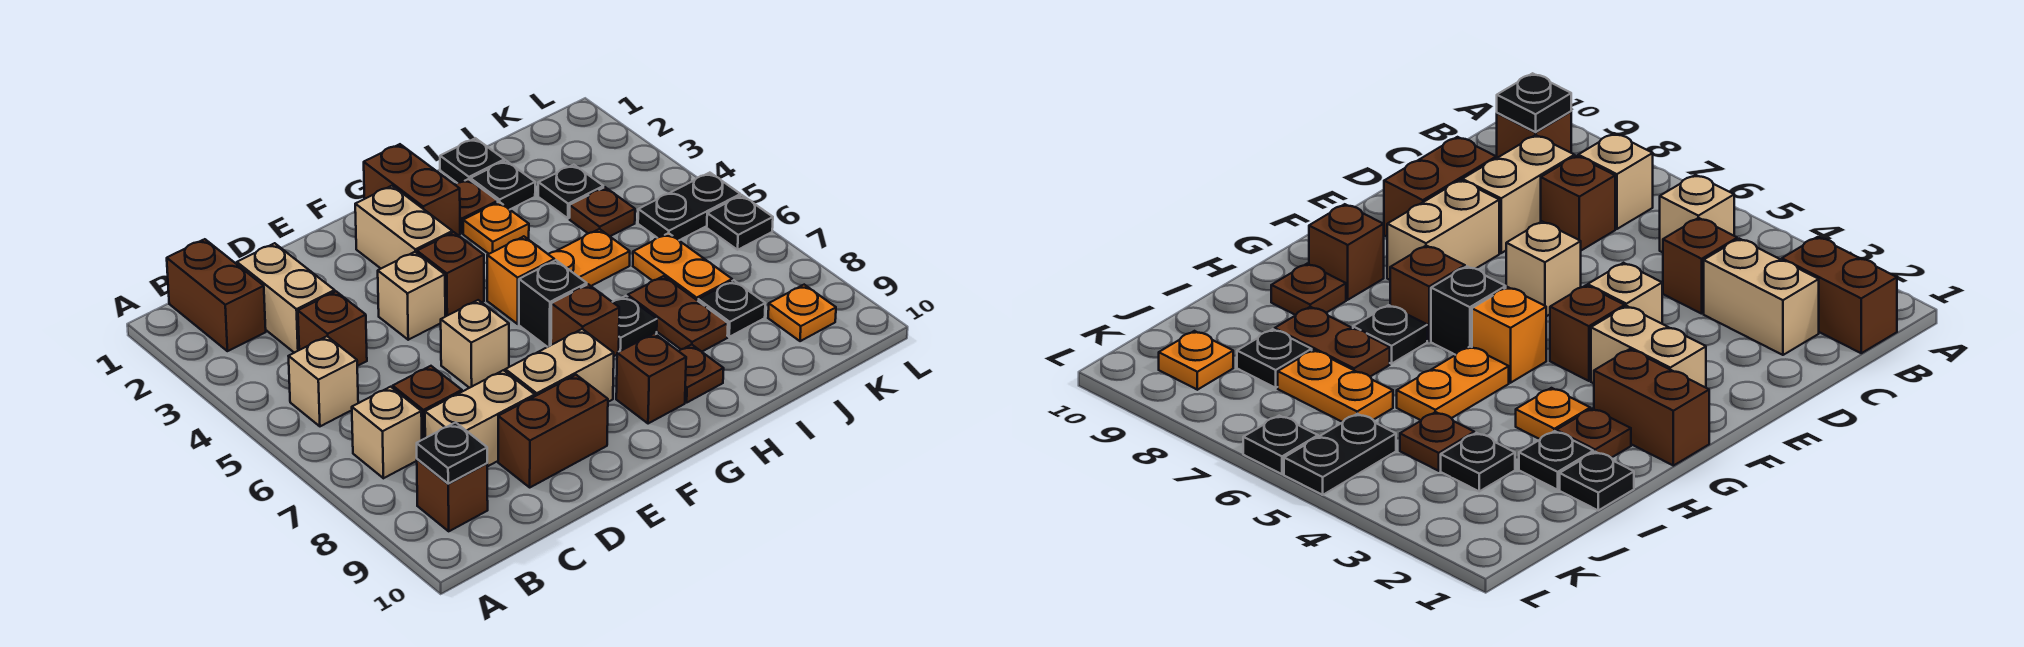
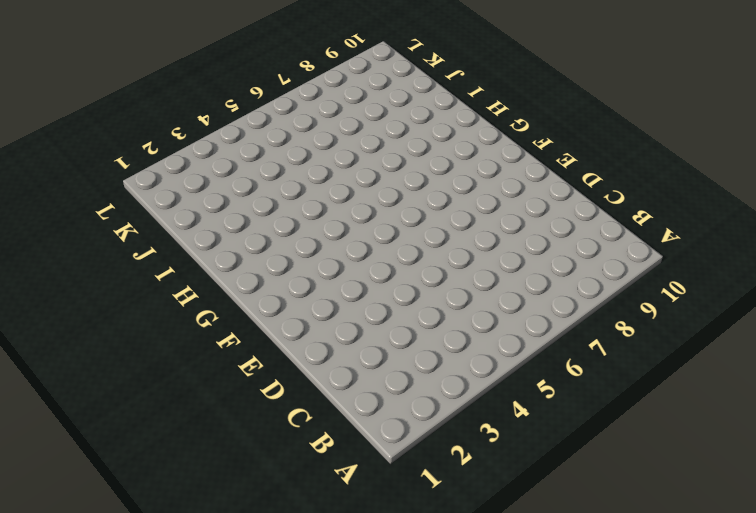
none -> brown 1x2 brick [167,239,266,351]
none -> tan 1x1 brick [289,336,358,426]
none -> tan 1x1 brick [352,387,422,478]
none -> brown 1x1 brick [417,459,488,531]

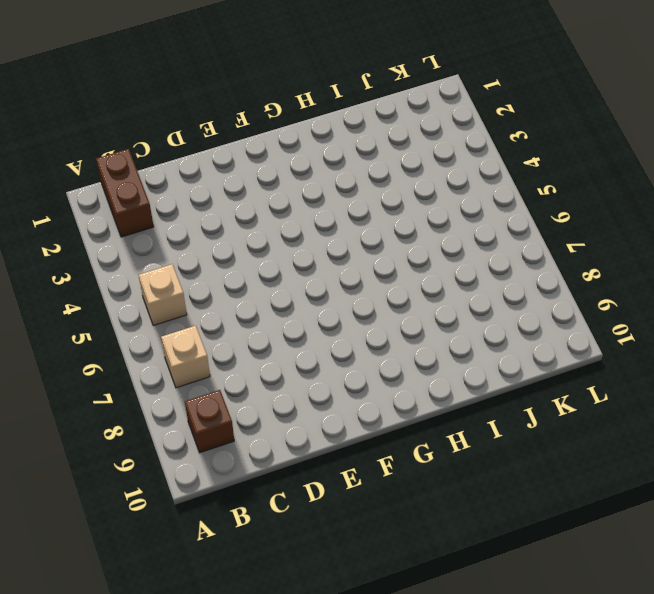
none -> tan 1x2 brick [237,243,335,353]
none -> brown 1x1 brick [298,292,367,366]
none -> brown 1x1 brick [393,366,462,440]
none -> tan 1x2 brick [425,370,535,467]

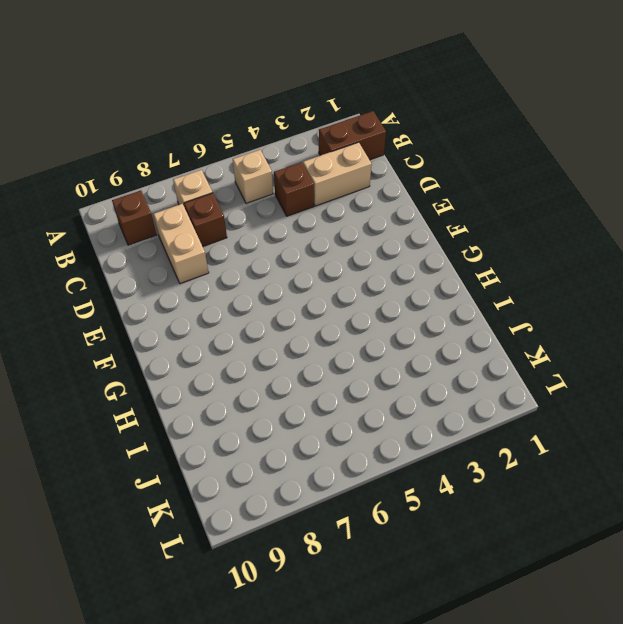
none -> brown 1x2 brick [498,375,608,487]
none -> tan 1x1 brick [378,252,445,340]
none -> tan 1x1 brick [441,300,509,388]
none -> tan 1x2 brick [505,329,614,402]

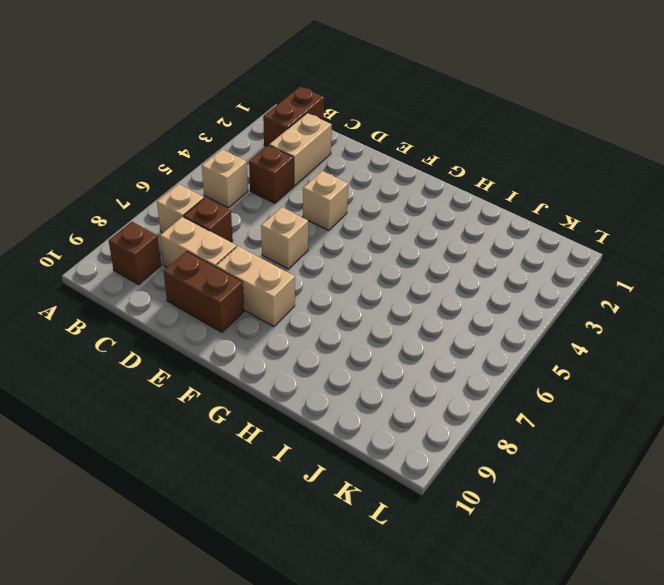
none -> tan 1x2 brick [355,186,452,268]
none -> brown 1x1 brick [417,232,484,316]
none -> brown 1x2 brick [364,144,460,235]
none -> orange 1x1 brick [487,236,554,324]

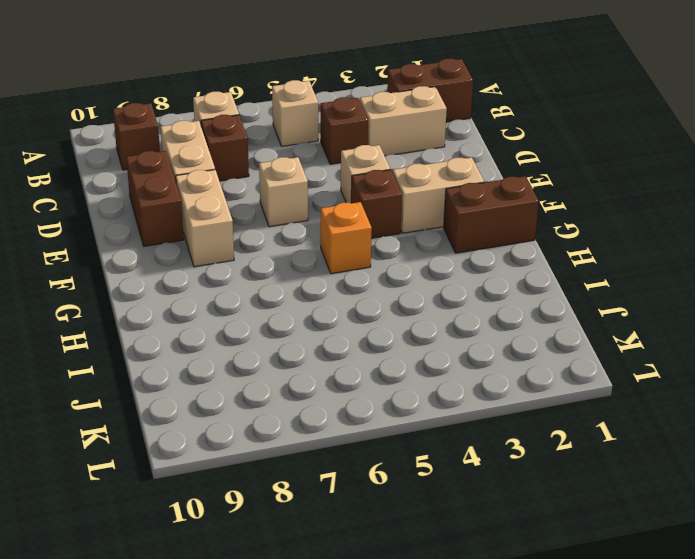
none -> black 1x1 brick [519,260,587,347]
none -> brown 1x1 brick [551,284,619,356]
none -> brown 1x1 brick [616,333,686,424]
none -> brown 1x1 plate [455,179,498,233]

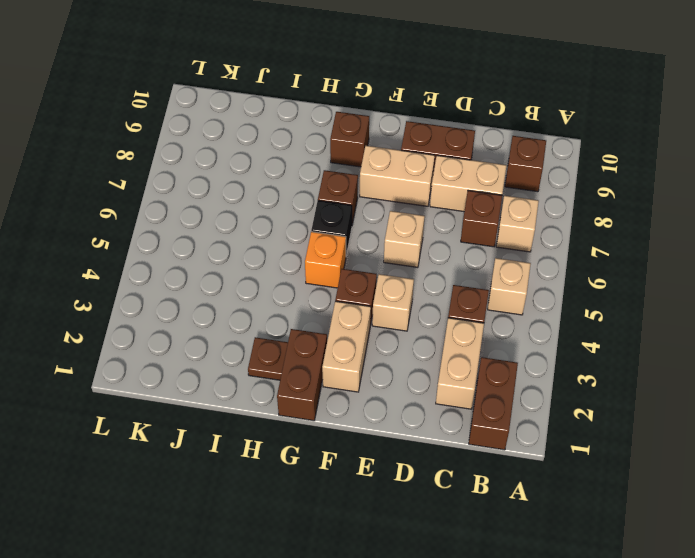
none -> orange 1x1 plate [463,202,529,254]
none -> orange 1x2 plate [548,229,630,286]
none -> black 1x1 plate [613,296,657,352]
none -> brown 1x1 plate [679,344,724,403]

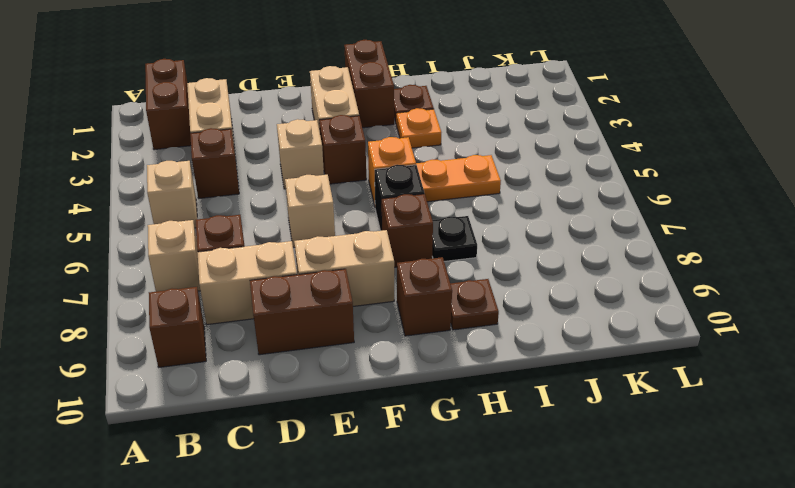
none -> black 1x1 plate [440,138,504,183]
none -> black 1x1 plate [470,161,535,209]
none -> brown 1x2 plate [628,276,728,352]
none -> black 1x1 plate [538,165,603,218]

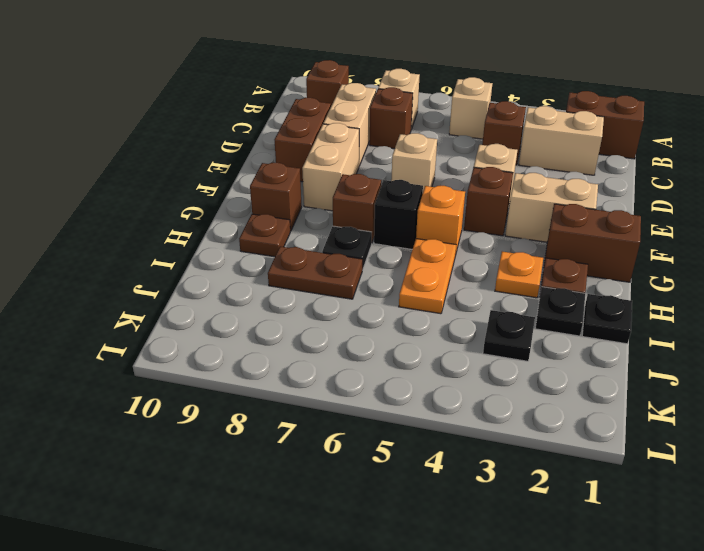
none -> brown 1x1 plate [570,187,635,236]
none -> orange 1x2 plate [633,233,732,301]
none -> black 1x1 plate [698,280,765,337]
none -> black 1x2 plate [638,173,740,240]

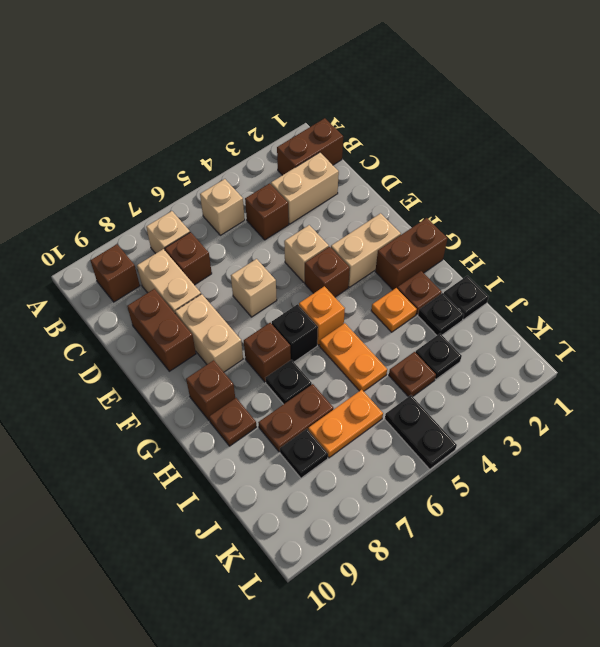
none -> orange 1x1 plate [768,285,836,341]
none -> black 1x1 plate [707,195,773,250]
none -> black 1x1 plate [417,422,487,484]

